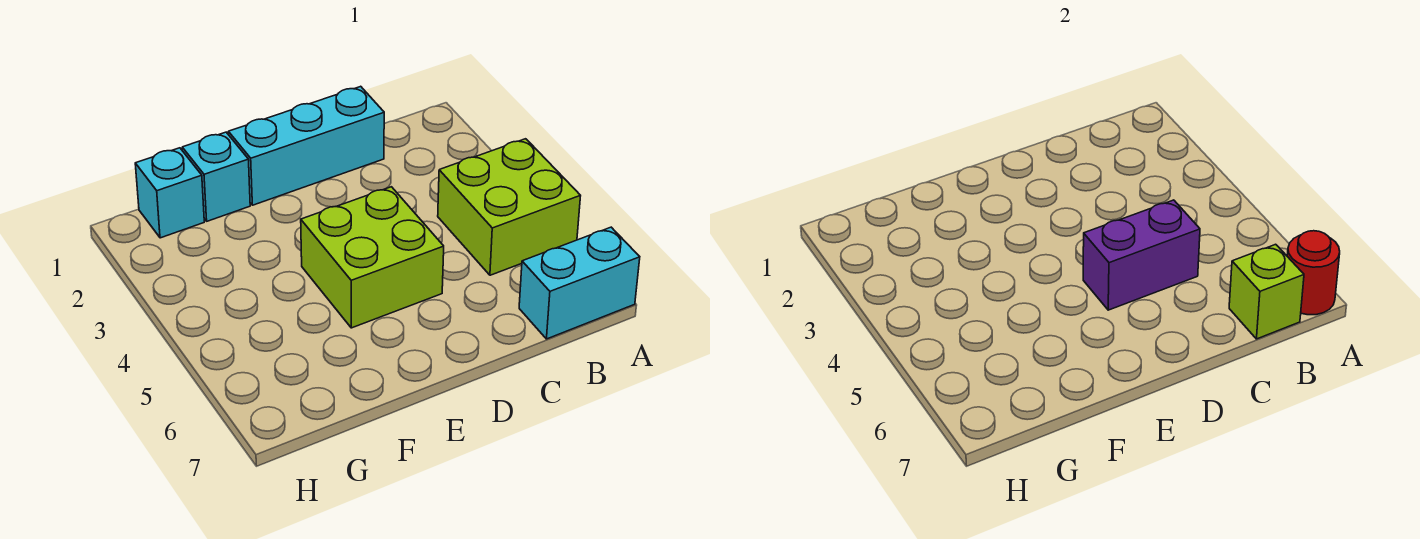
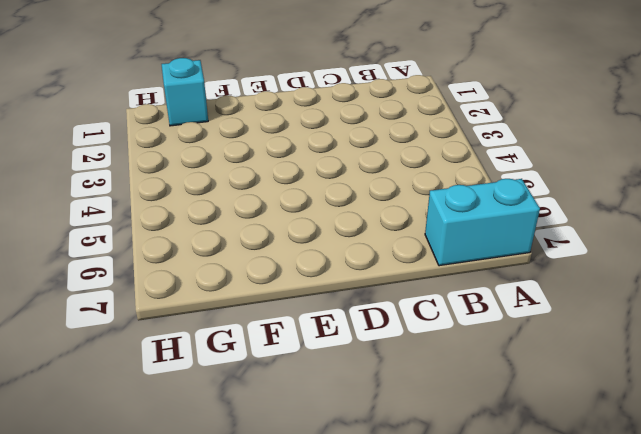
none -> lime 2x2 brick [438,139,580,275]
none -> cyan 1x3 brick [228,86,384,205]

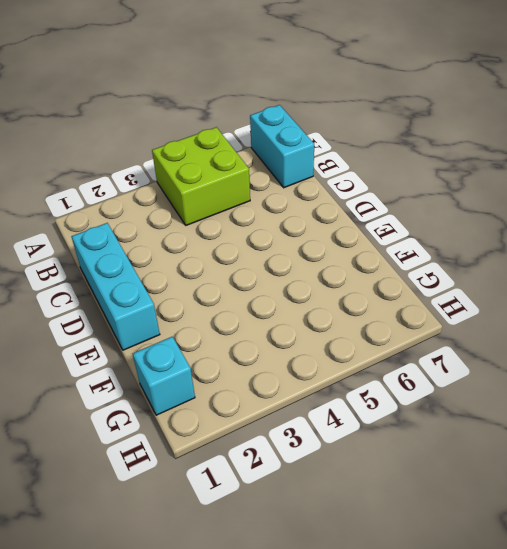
none -> lime 2x2 brick [301,187,444,328]
none -> cyan 1x1 brick [182,132,250,221]

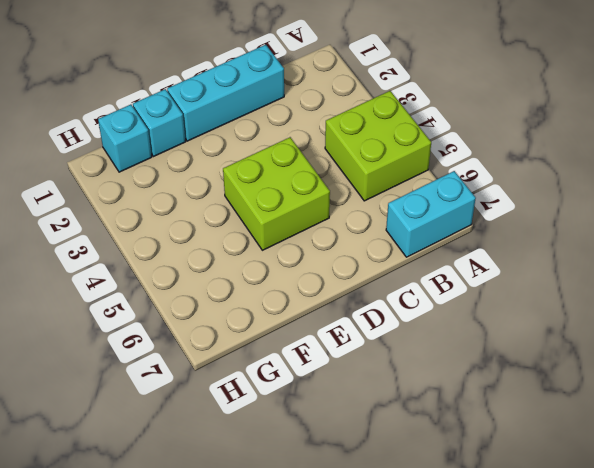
none -> red 1x1 round brick [1287,231,1340,315]
none -> lime 1x1 brick [1229,244,1304,339]

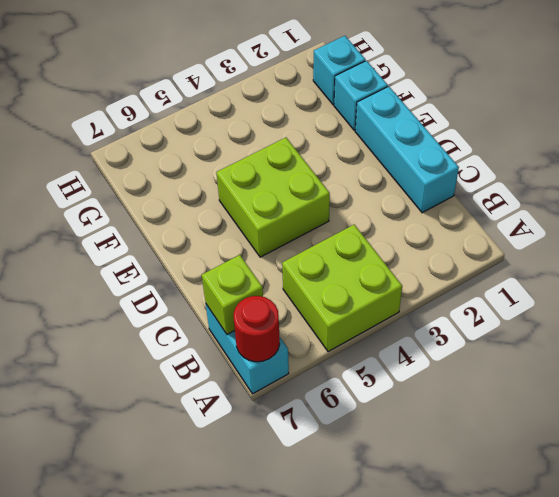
none -> purple 1x2 brick [1083,200,1200,310]

